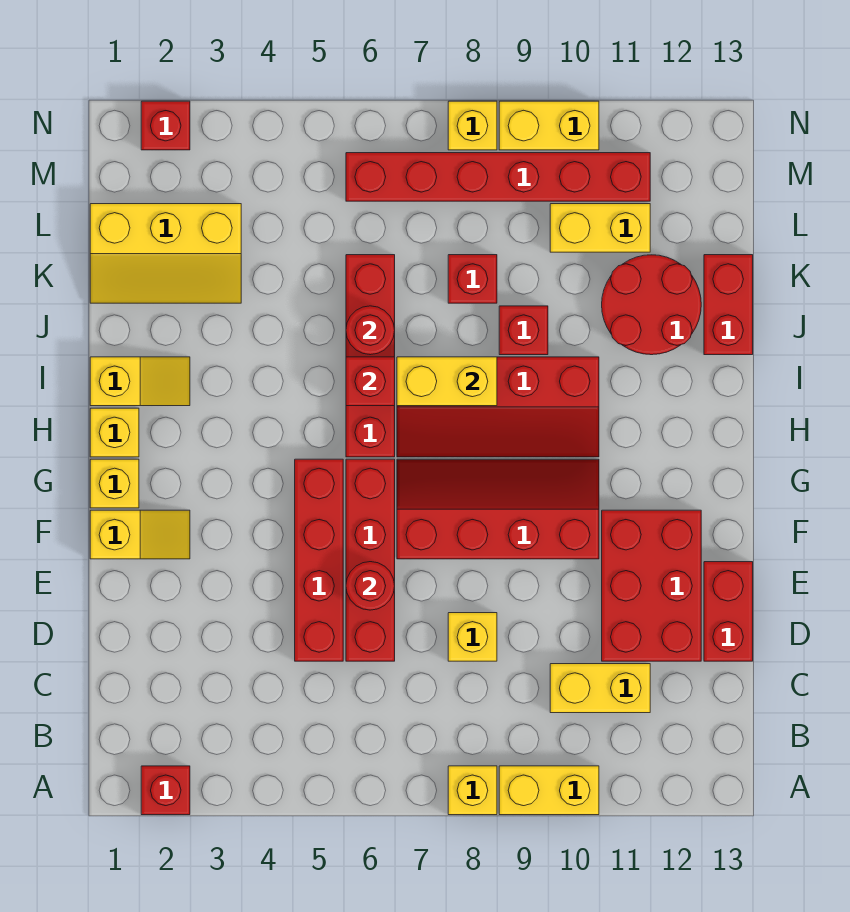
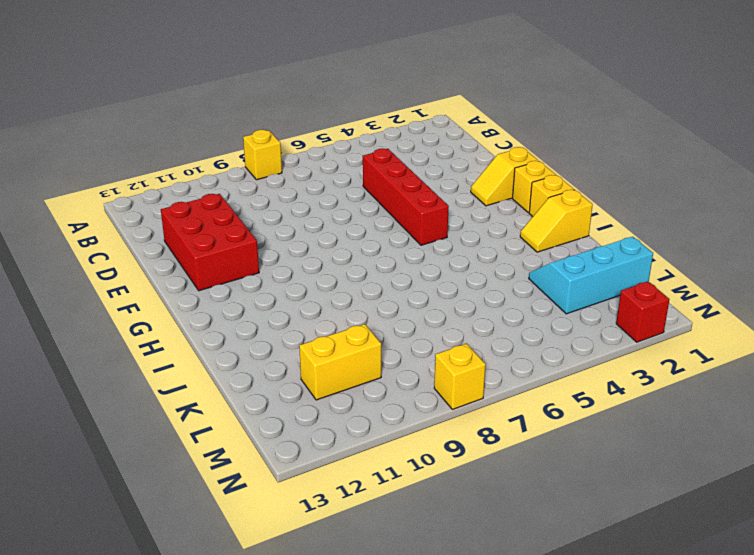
cyan 2x3 slope [529,237,653,314] -> yellow 2x3 slope [90,204,241,303]
none -> red 1x1 brick [141,766,190,815]
none -> yellow 1x2 brick [499,766,599,815]
none -> yellow 1x2 brick [550,664,650,713]
none -> red 1x4 brick [346,459,395,661]

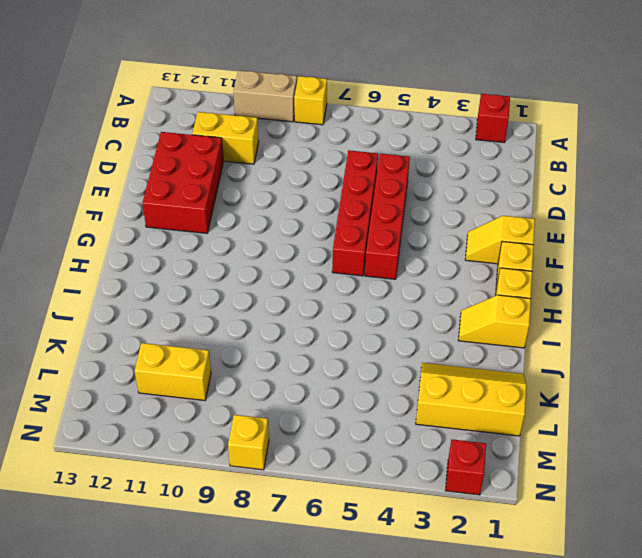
tan 1x2 brick [234,70,297,122] -> yellow 1x2 brick [499,766,599,815]
none -> yellow 1x1 brick [448,613,497,661]
none -> red 1x2 brick [704,562,753,661]
none -> red 2x4 slope [397,459,599,559]
none -> red 1x4 brick [346,255,395,457]

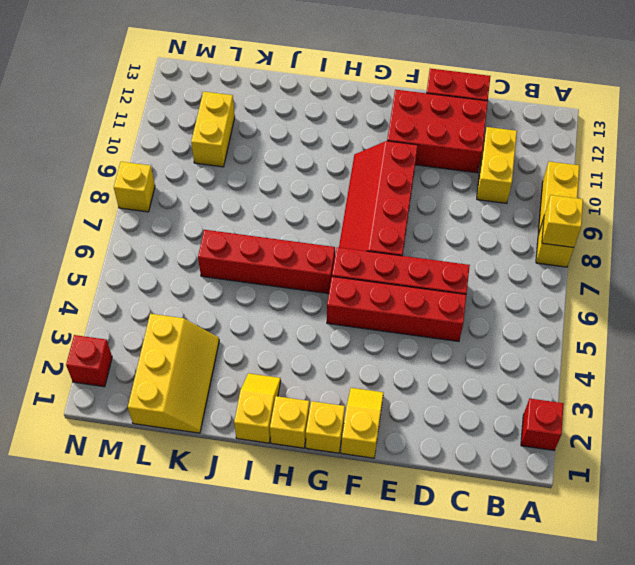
yellow 1x1 brick [542,195,583,247] -> yellow 1x1 brick moved to [448,613,497,661]
none -> red 2x4 slope [397,357,599,457]
none -> red 1x1 brick [499,306,548,355]
none -> red 2x2 round brick [602,255,701,355]
none -> red 1x2 brick [704,255,753,355]

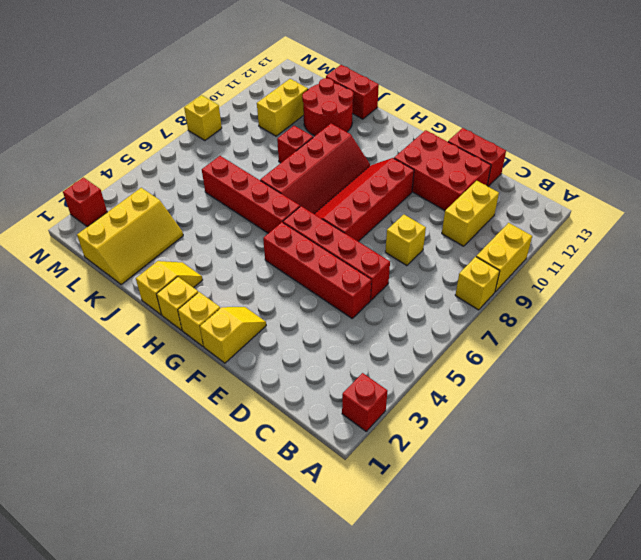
none -> red 1x1 brick [448,255,497,303]
none -> red 1x6 brick [346,153,650,201]
none -> yellow 1x2 brick [499,101,599,150]
none -> red 1x1 round brick [346,562,395,610]

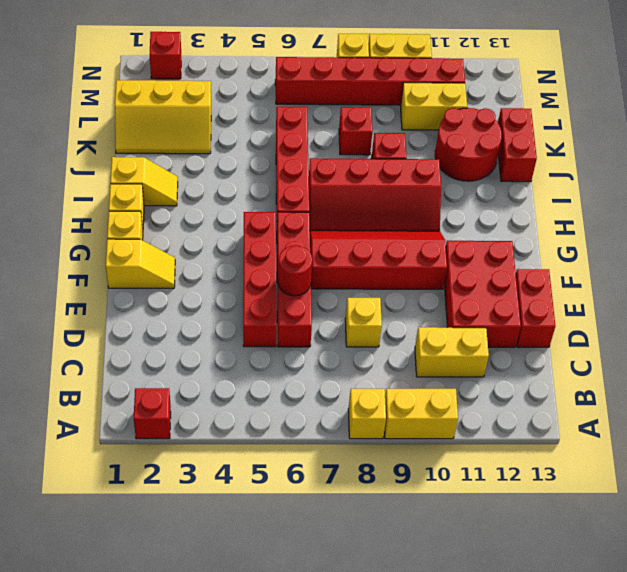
none -> red 1x1 brick [346,357,395,406]
none -> yellow 1x2 brick [397,357,497,406]
none -> red 1x1 round brick [346,306,395,355]

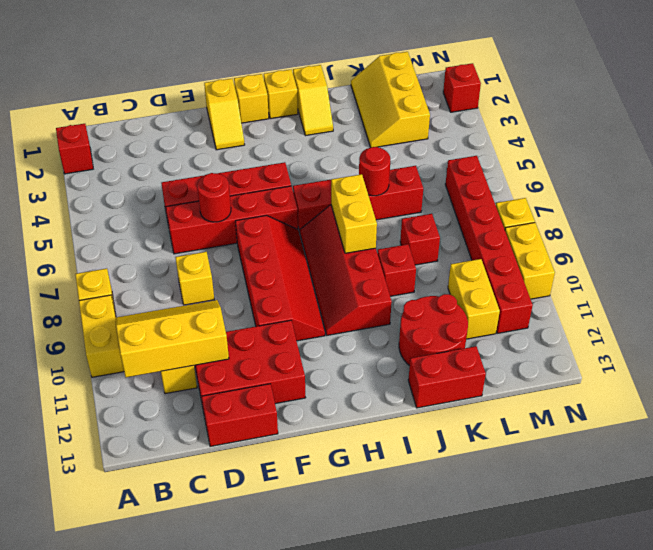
yellow 2x3 slope [116,300,229,377] -> none
none -> red 1x1 brick [346,357,395,406]

